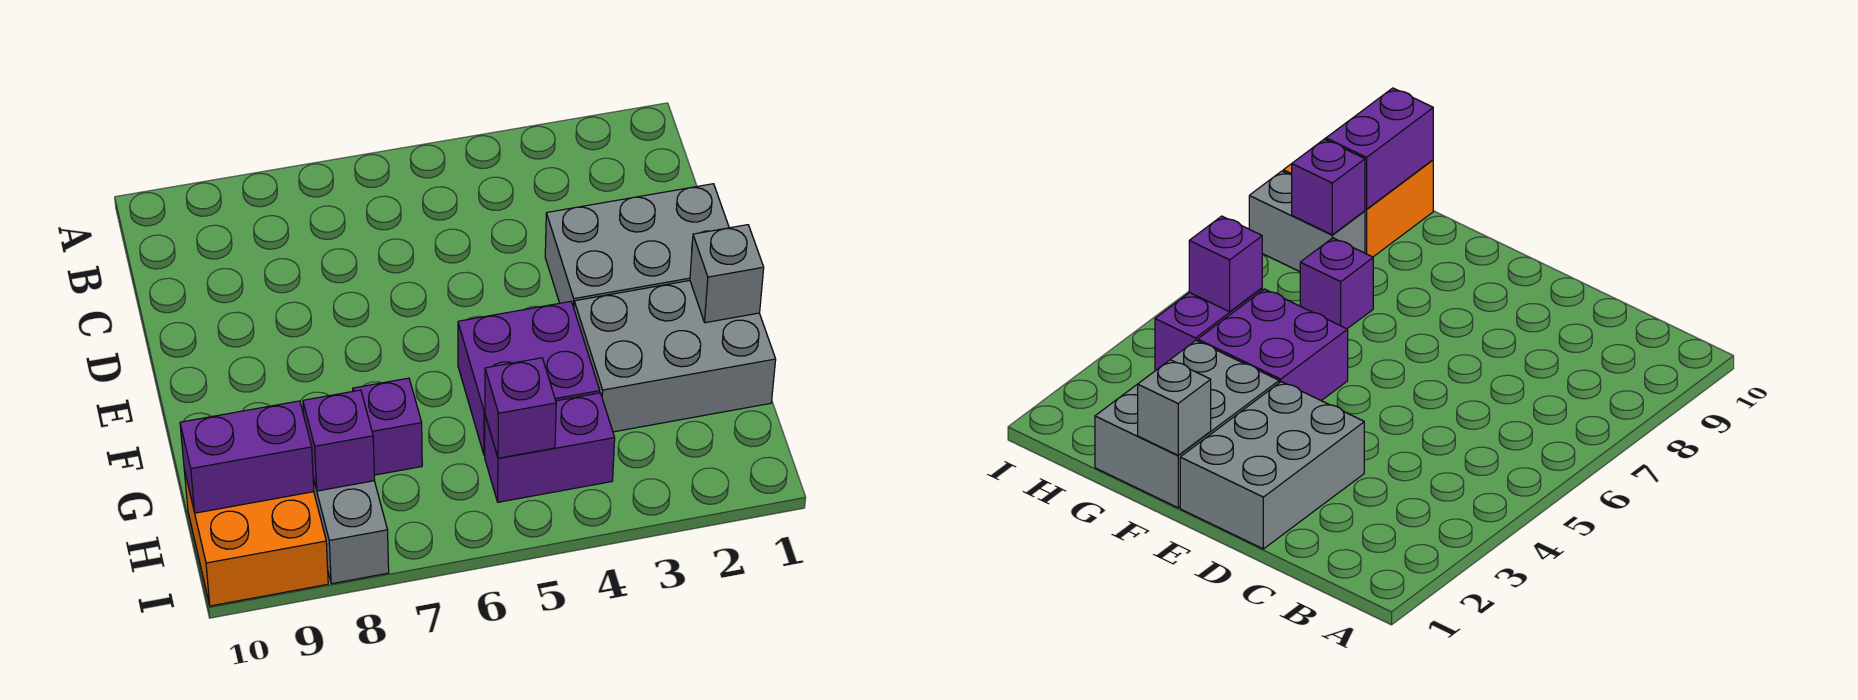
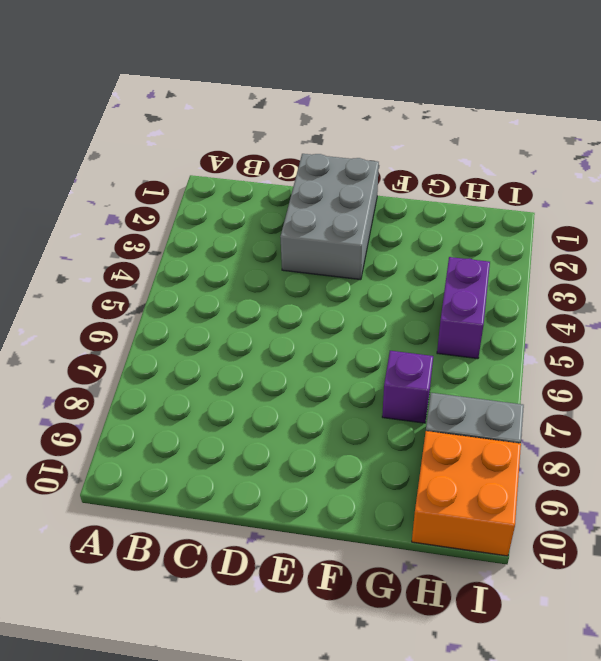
none -> grey 2x3 brick [574,281,776,432]
none -> purple 2x2 brick [458,301,600,455]

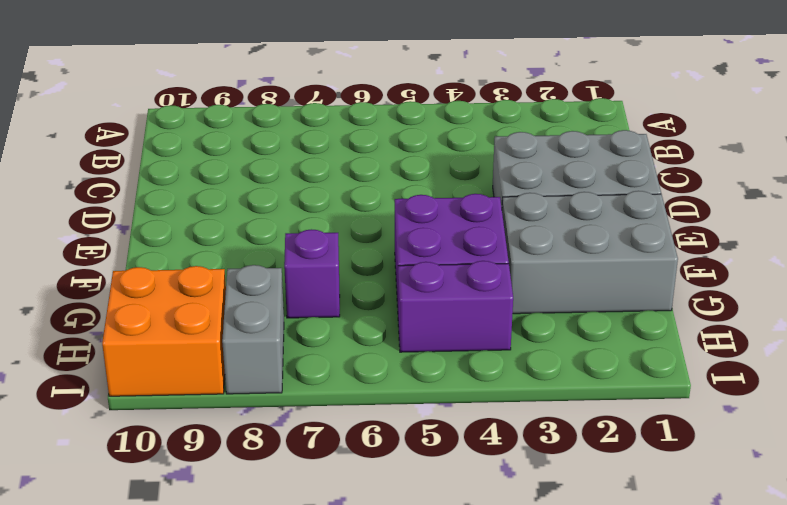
none -> grey 1x1 brick [690,225,764,323]
none -> purple 1x1 brick [485,358,556,458]

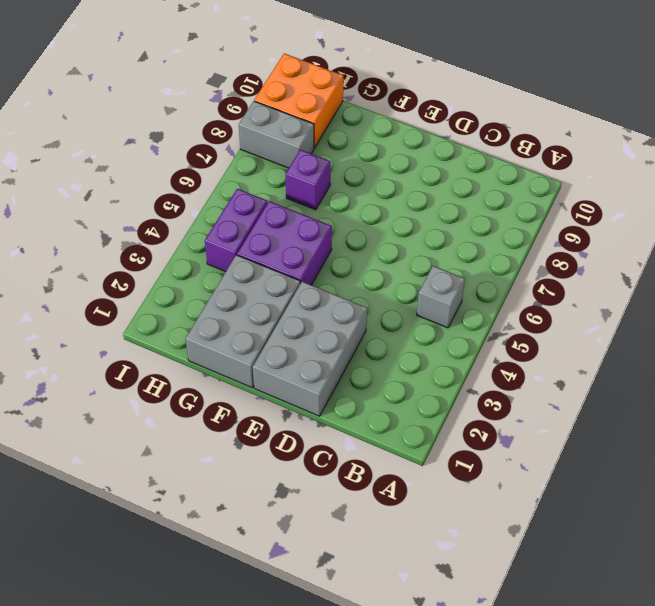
grey 1x1 brick [417,266,465,328] -> grey 1x1 brick moved to [690,225,764,323]
none -> purple 1x1 brick [485,358,556,458]
none -> purple 1x1 brick [303,390,375,491]

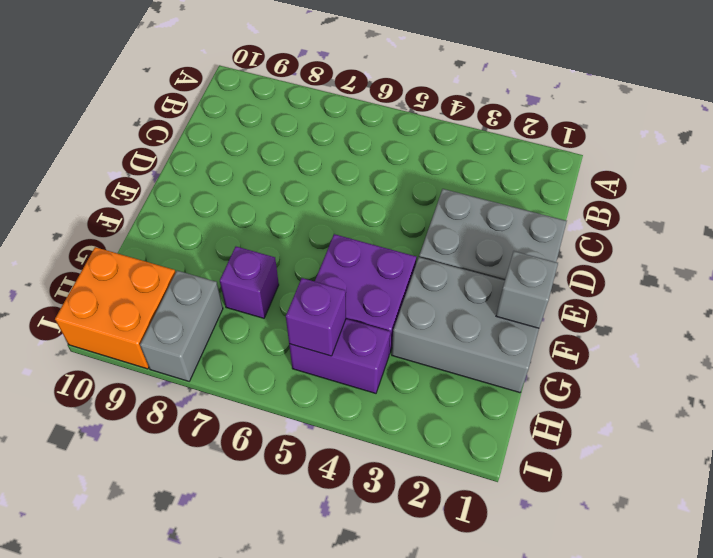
none -> purple 1x1 brick [303,390,375,491]
none -> purple 1x2 brick [180,401,314,513]

